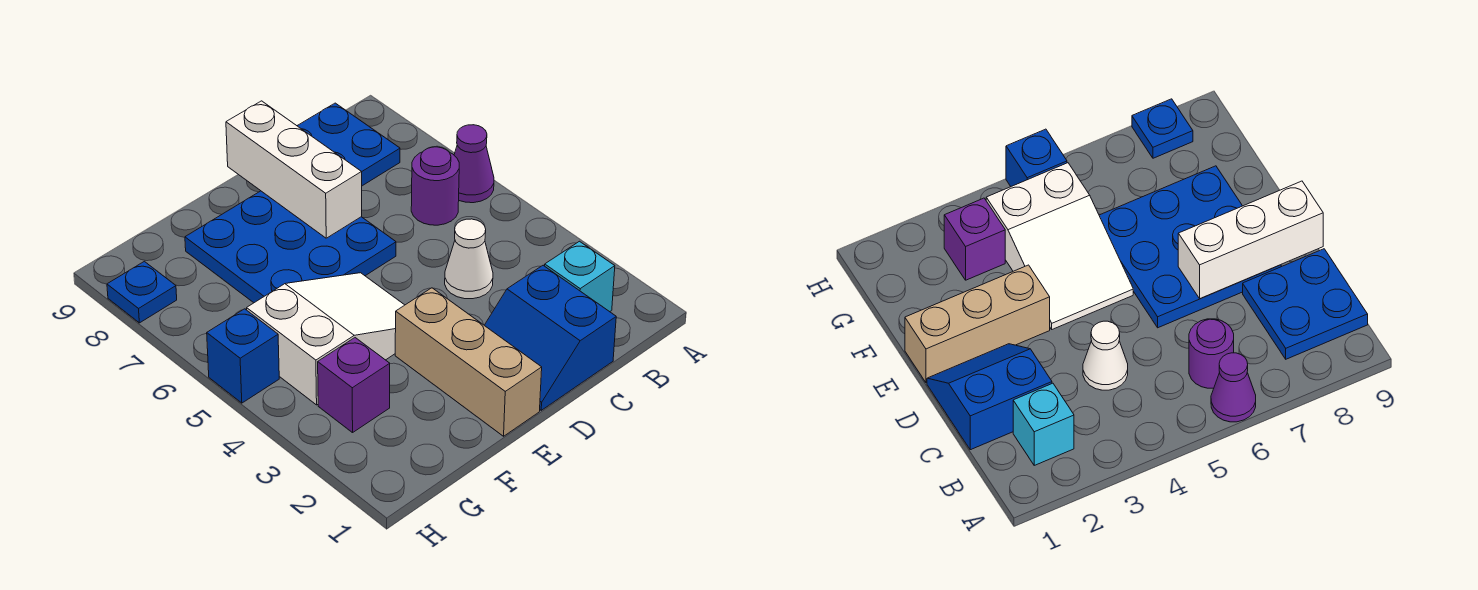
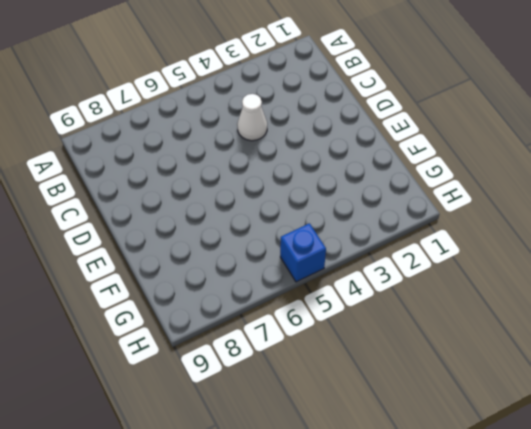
none -> purple 1x1 cone [454,125,494,203]
none -> cyan 1x1 brick [545,241,615,312]
none -> purple 1x1 round brick [411,147,459,225]

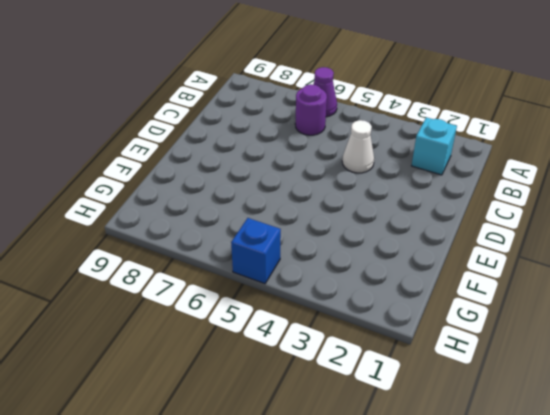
none -> blue 2x2 plate [297,103,400,186]
none -> blue 2x2 slope [484,265,616,410]
none -> blue 3x3 plate [185,191,396,303]

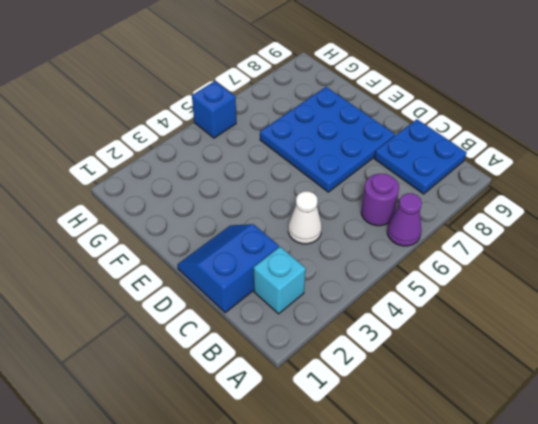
none -> tan 1x3 brick [395,288,542,436]
none -> white 2x3 slope [247,273,404,405]
none -> purple 1x1 brick [318,338,390,433]

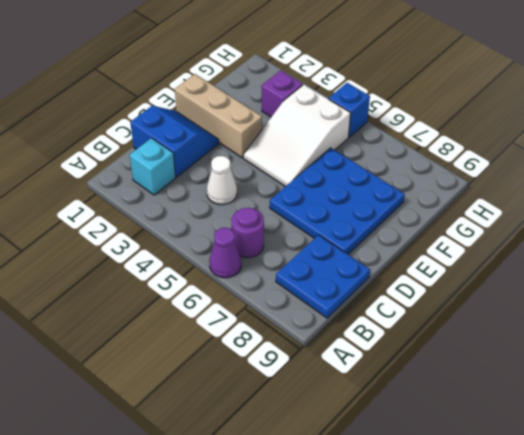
none -> blue 1x1 plate [107,261,177,323]
none -> white 1x3 brick [226,101,362,238]

